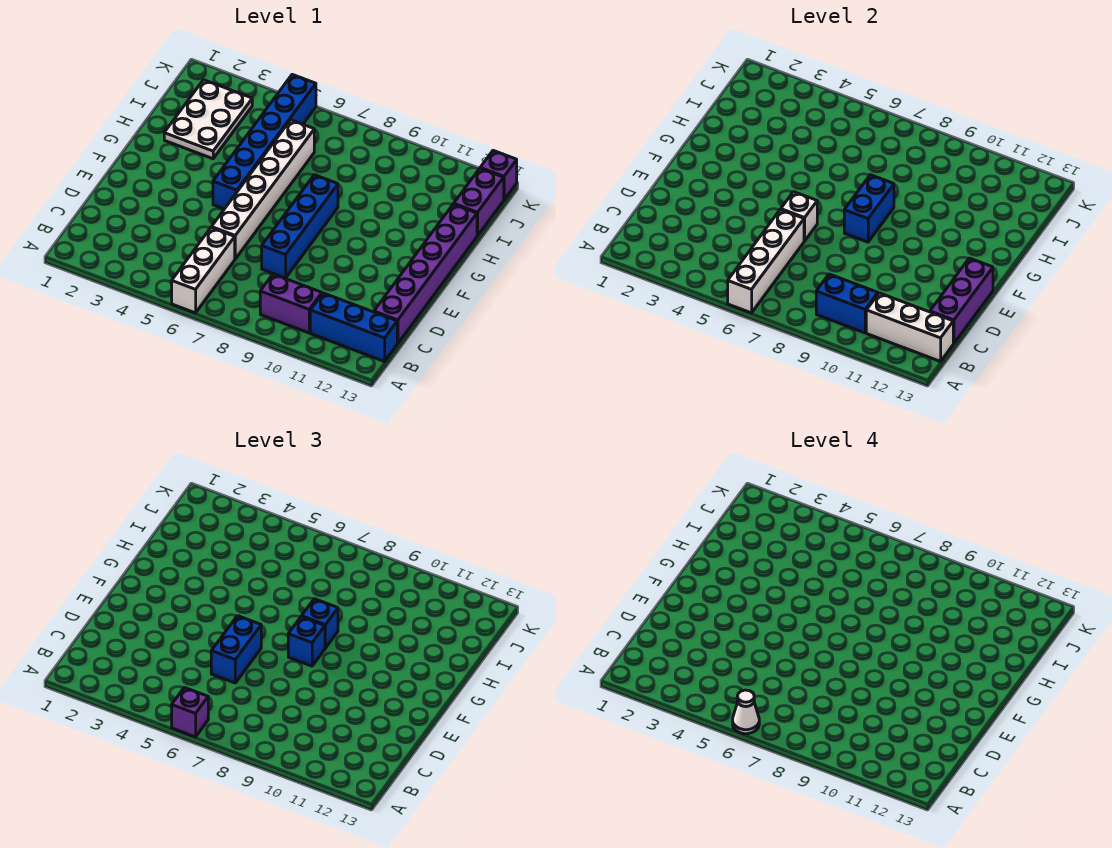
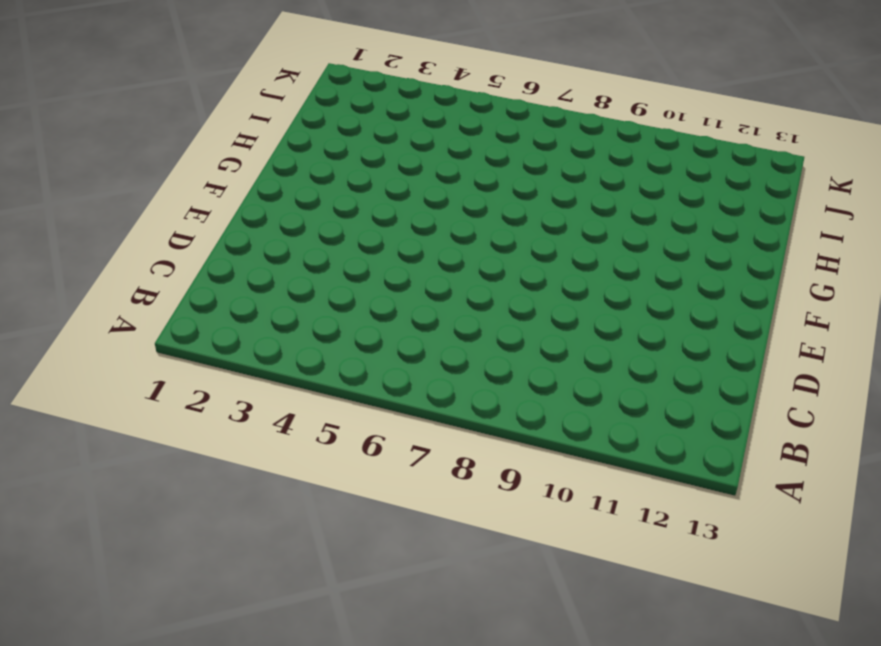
none -> white 1x3 brick [172,228,235,313]
none -> purple 1x2 brick [260,274,322,333]
none -> blue 1x3 brick [310,293,397,361]

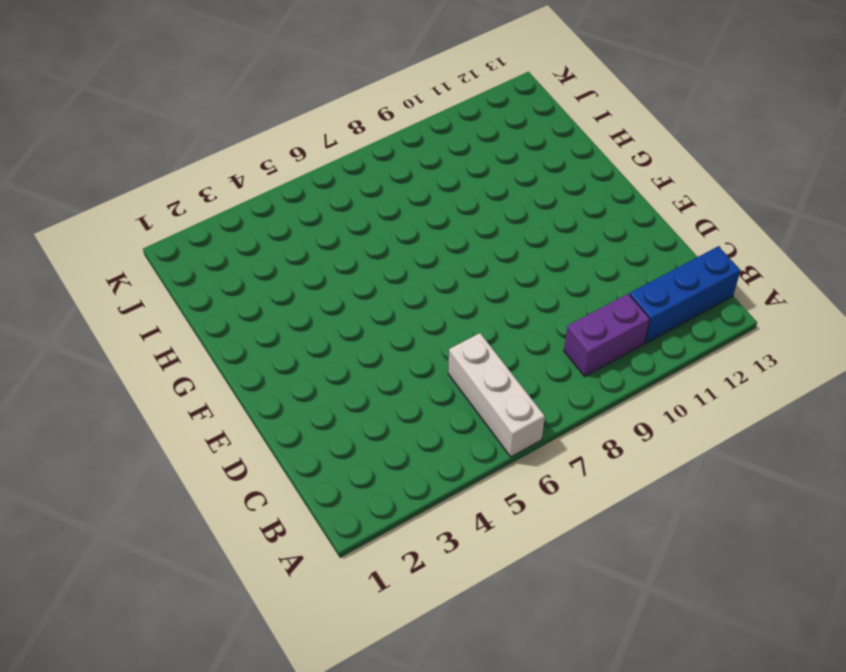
none -> purple 1x6 brick [374,204,477,344]
none -> white 1x6 brick [211,120,314,259]
none -> blue 1x4 brick [262,175,338,278]

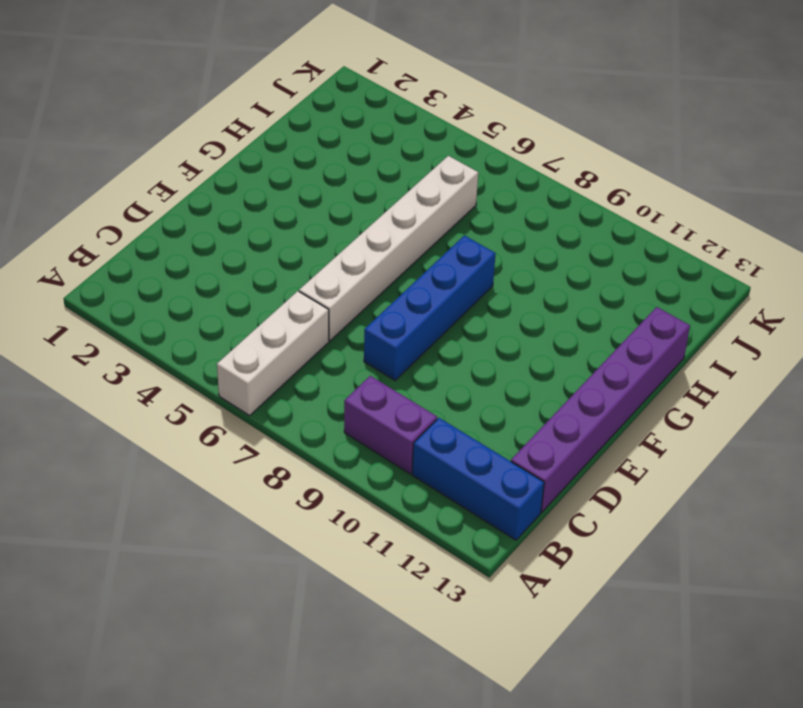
none -> blue 1x6 brick [213,75,316,209]
none -> white 2x3 plate [164,80,252,159]
none -> purple 1x2 brick [454,168,504,236]

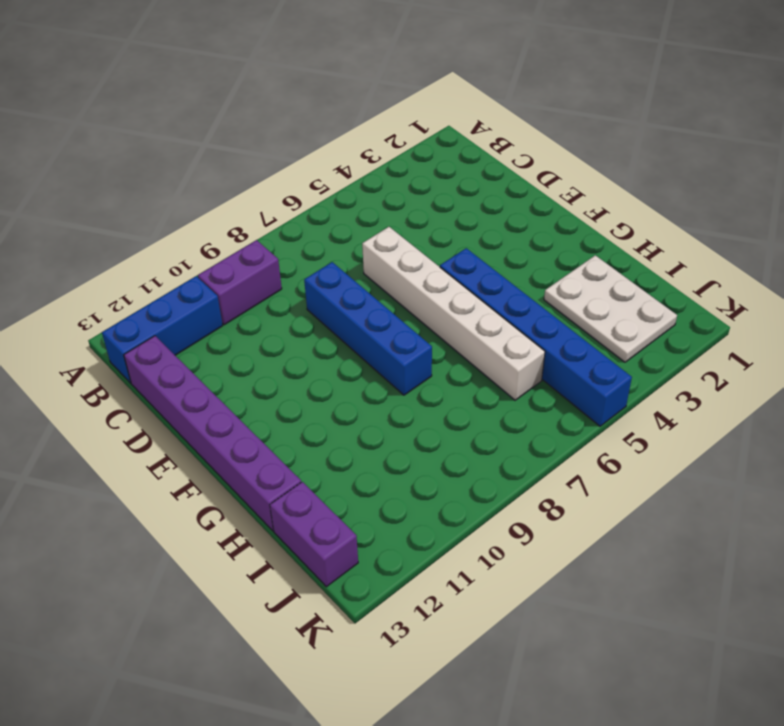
none -> white 1x3 brick [172,228,235,313]
none -> purple 1x1 brick [480,151,517,199]
none -> white 1x4 brick [728,210,804,313]

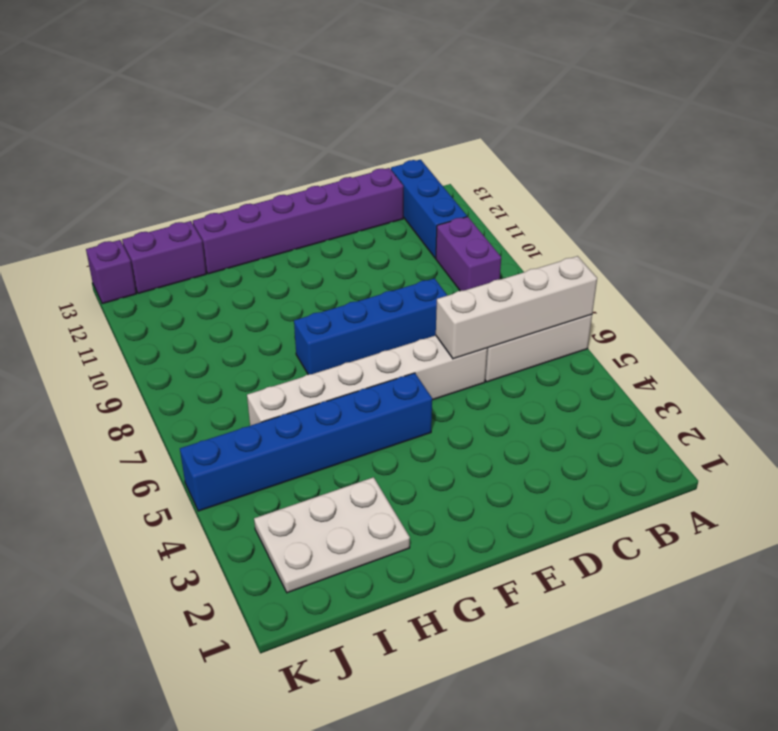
none -> blue 1x2 brick [816,274,878,333]
none -> white 1x3 brick [866,293,953,361]
none -> purple 1x3 brick [930,258,993,344]

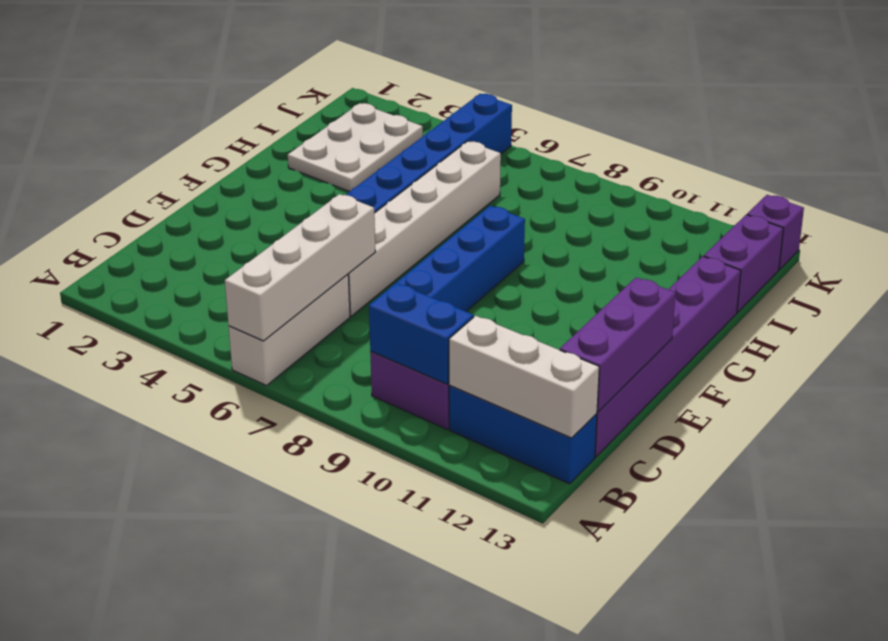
none -> white 1x1 brick [781,192,817,241]
none -> blue 1x2 brick [844,175,894,242]
none -> purple 1x1 brick [172,688,208,737]

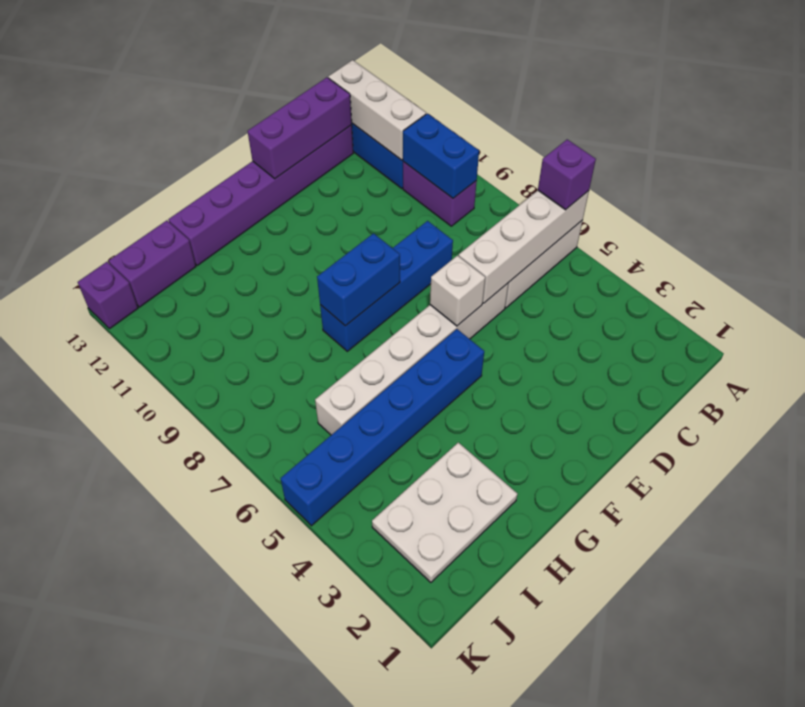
none -> blue 1x2 brick [211,616,261,683]
none -> blue 1x1 brick [288,617,325,666]
none -> blue 1x1 brick [302,599,338,648]

